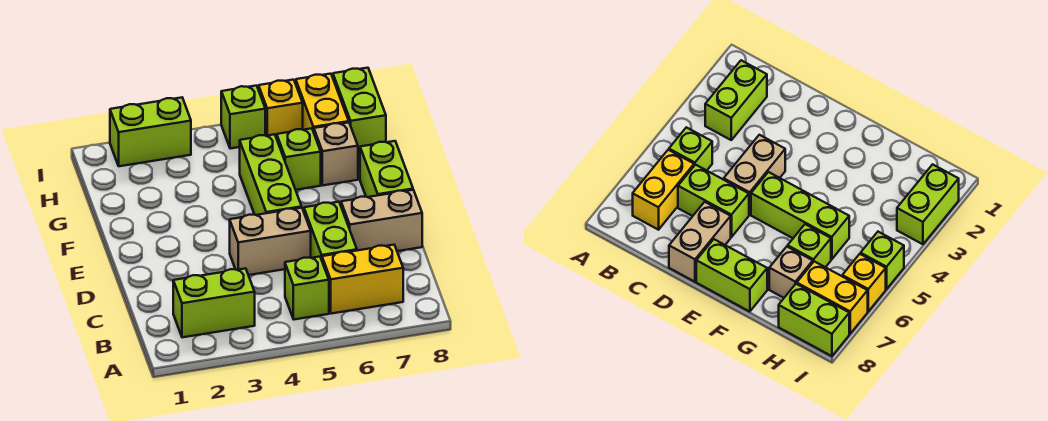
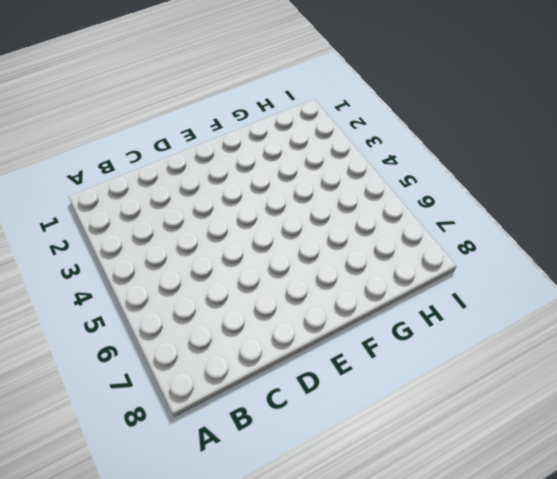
none -> lime 1x2 brick [173,268,255,337]
none -> lime 1x1 brick [285,257,329,319]
none -> yellow 1x2 brick [322,245,403,314]

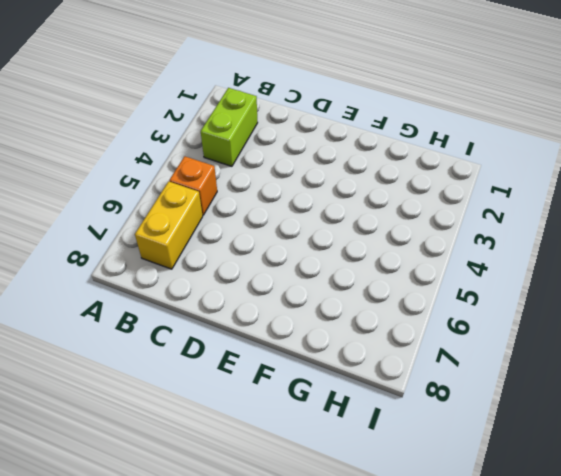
orange 1x1 brick [169,156,217,215] -> lime 1x1 brick [285,257,329,319]
none -> lime 1x2 brick [304,202,357,260]
none -> tan 1x2 brick [230,208,311,275]
none -> tan 1x2 brick [341,190,422,251]

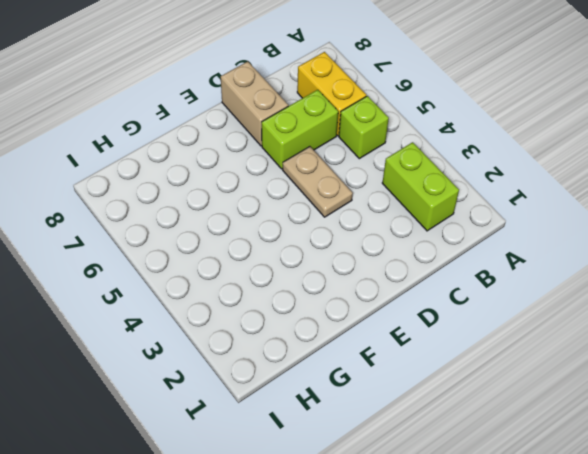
tan 1x2 plate [283,147,353,217] -> tan 1x2 brick [230,208,311,275]
none -> lime 1x3 brick [240,134,302,215]
none -> lime 1x2 brick [360,141,413,197]
none -> lime 1x1 brick [277,128,321,190]

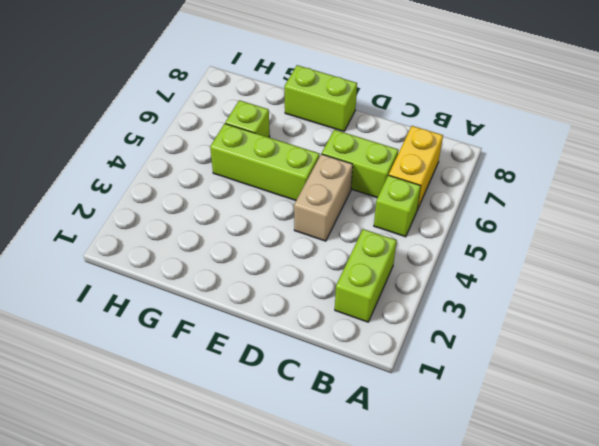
none -> tan 1x2 brick [341,190,422,251]
none -> tan 1x1 brick [314,123,358,185]
none -> yellow 1x2 brick [296,74,349,132]

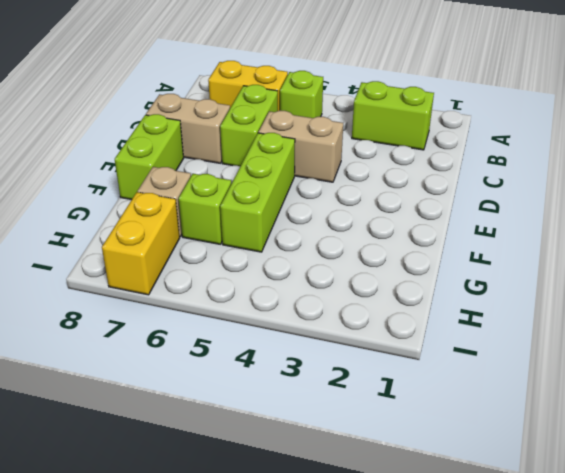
none -> lime 1x2 brick [333,68,386,154]
none -> lime 1x2 brick [110,98,191,166]
none -> lime 1x1 brick [221,86,265,149]

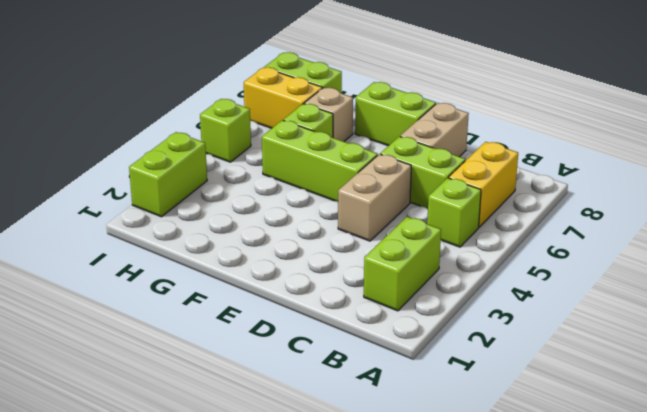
none -> yellow 1x1 brick [259,80,303,138]

